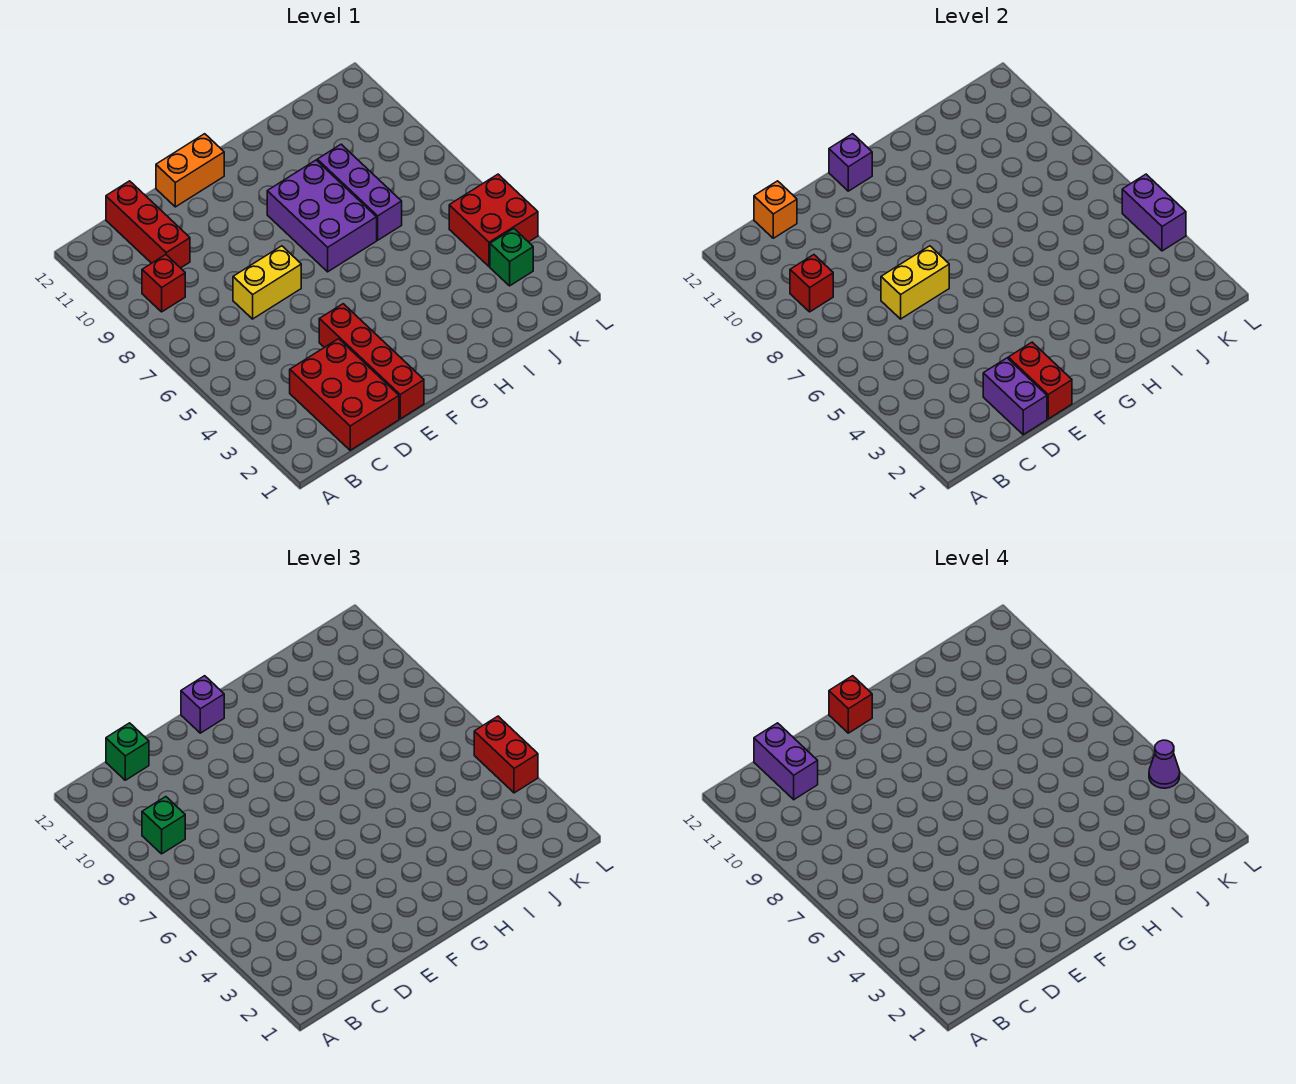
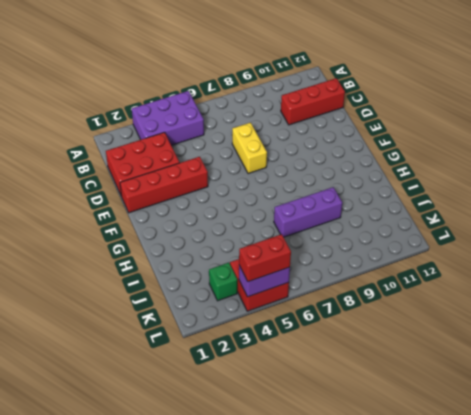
purple 2x3 brick [132,91,204,145] -> purple 2x3 brick moved to [267,160,377,272]
none -> red 1x1 brick [142,255,185,312]
none -> orange 1x2 brick [156,134,224,207]
none -> red 1x1 brick [790,255,833,312]

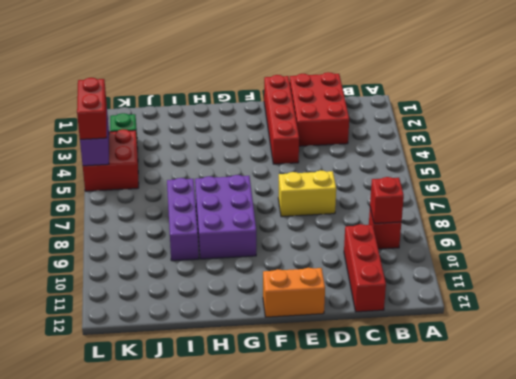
none -> orange 1x1 brick [754,181,797,238]
none -> purple 1x2 brick [983,358,1047,435]
none -> yellow 1x2 brick [881,246,949,319]

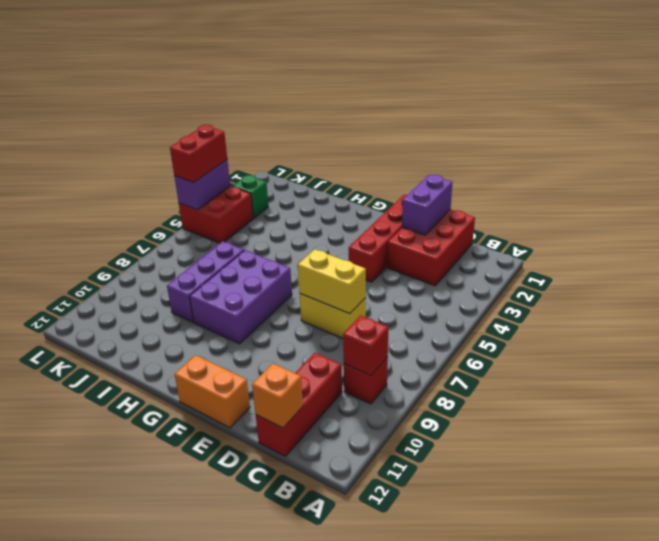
none -> red 1x2 brick [1008,342,1072,419]
none -> purple 1x1 brick [829,134,872,191]
none -> green 1x1 brick [142,797,185,854]

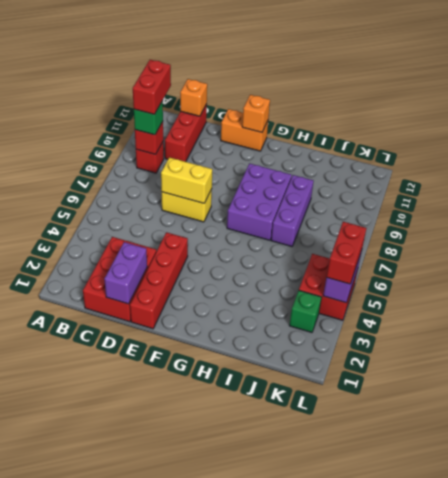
red 1x2 brick [133,60,171,114] -> red 1x2 brick moved to [1008,342,1072,419]
orange 1x1 brick [242,95,270,132] -> purple 1x1 brick [829,134,872,191]
none -> green 1x1 brick [106,723,149,780]
none -> purple 1x1 brick [181,676,224,733]
none -> purple 1x2 brick [754,723,818,800]

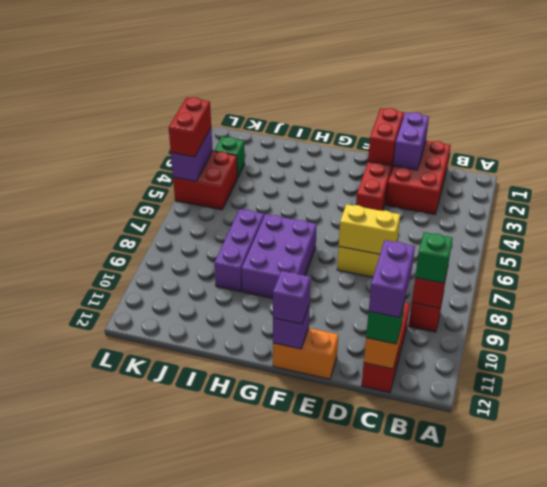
none -> red 1x1 brick [829,676,872,733]
none -> purple 1x1 cone [1149,740,1180,788]

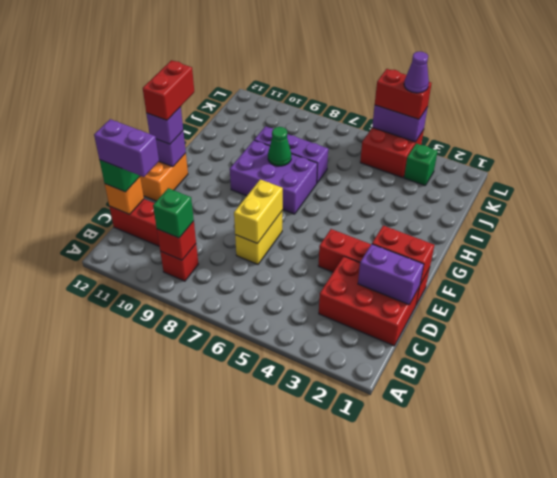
red 1x2 brick [143,60,194,120] -> red 1x1 brick [829,676,872,733]
green 1x1 cone [268,127,291,166] -> none

